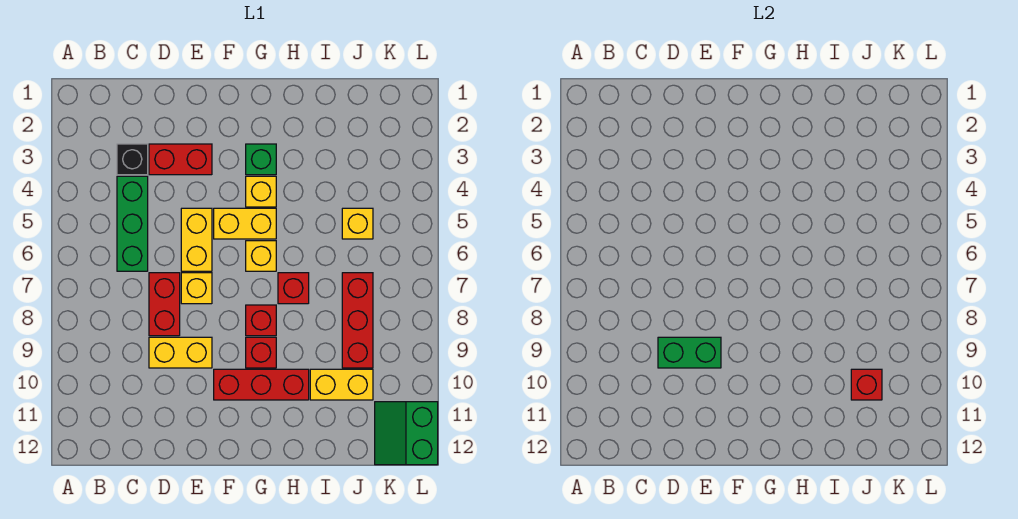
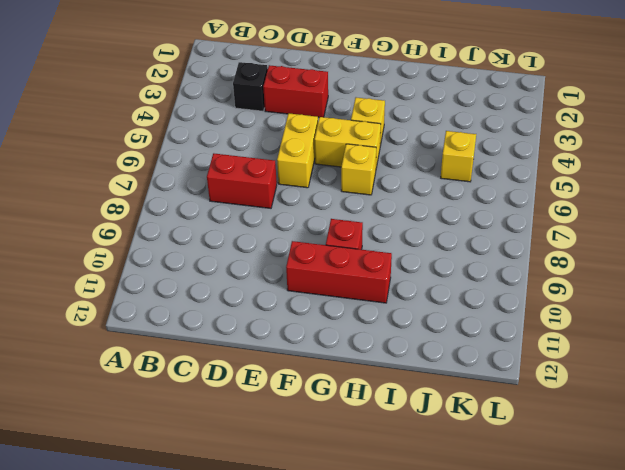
red 1x2 brick [207,153,277,208] -> red 1x2 brick turned to [149,273,180,336]
none -> green 1x3 brick [117,176,148,271]
none -> yellow 1x2 brick [149,337,212,368]
none -> yellow 1x1 brick [181,273,212,304]

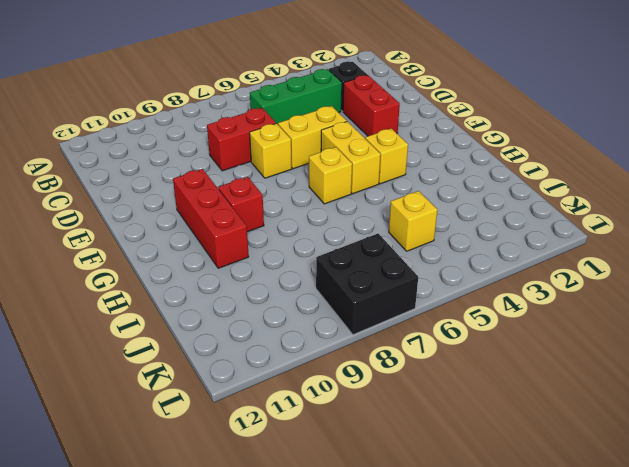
black 2x2 brick [316,234,418,335] -> none
none -> yellow 1x2 brick [149,337,212,368]
none -> green 1x1 brick [246,144,276,175]
none -> red 1x1 brick [246,305,276,336]

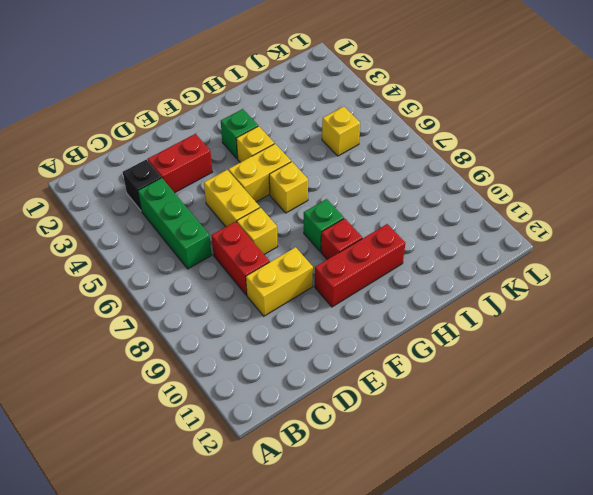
green 1x1 brick [304,199,344,252] -> red 1x1 brick [246,305,276,336]
none -> red 1x1 brick [278,273,309,304]
none -> yellow 1x2 brick [310,369,373,400]
none -> red 1x3 brick [342,273,373,368]

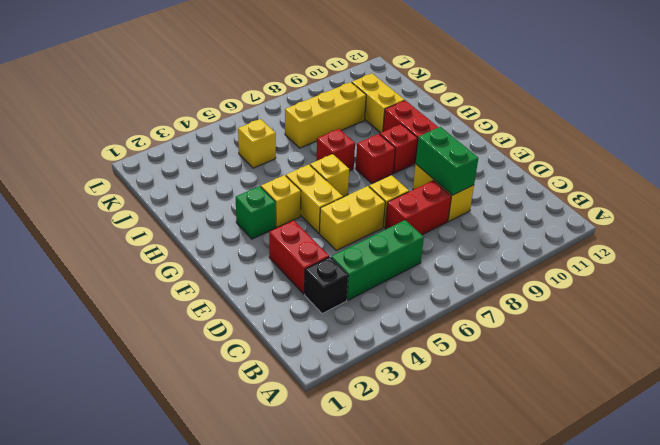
yellow 1x3 brick [285,82,366,148] -> red 1x3 brick [342,273,373,368]
none -> green 2x2 slope [375,402,438,465]
none -> red 1x1 brick [851,369,882,400]

